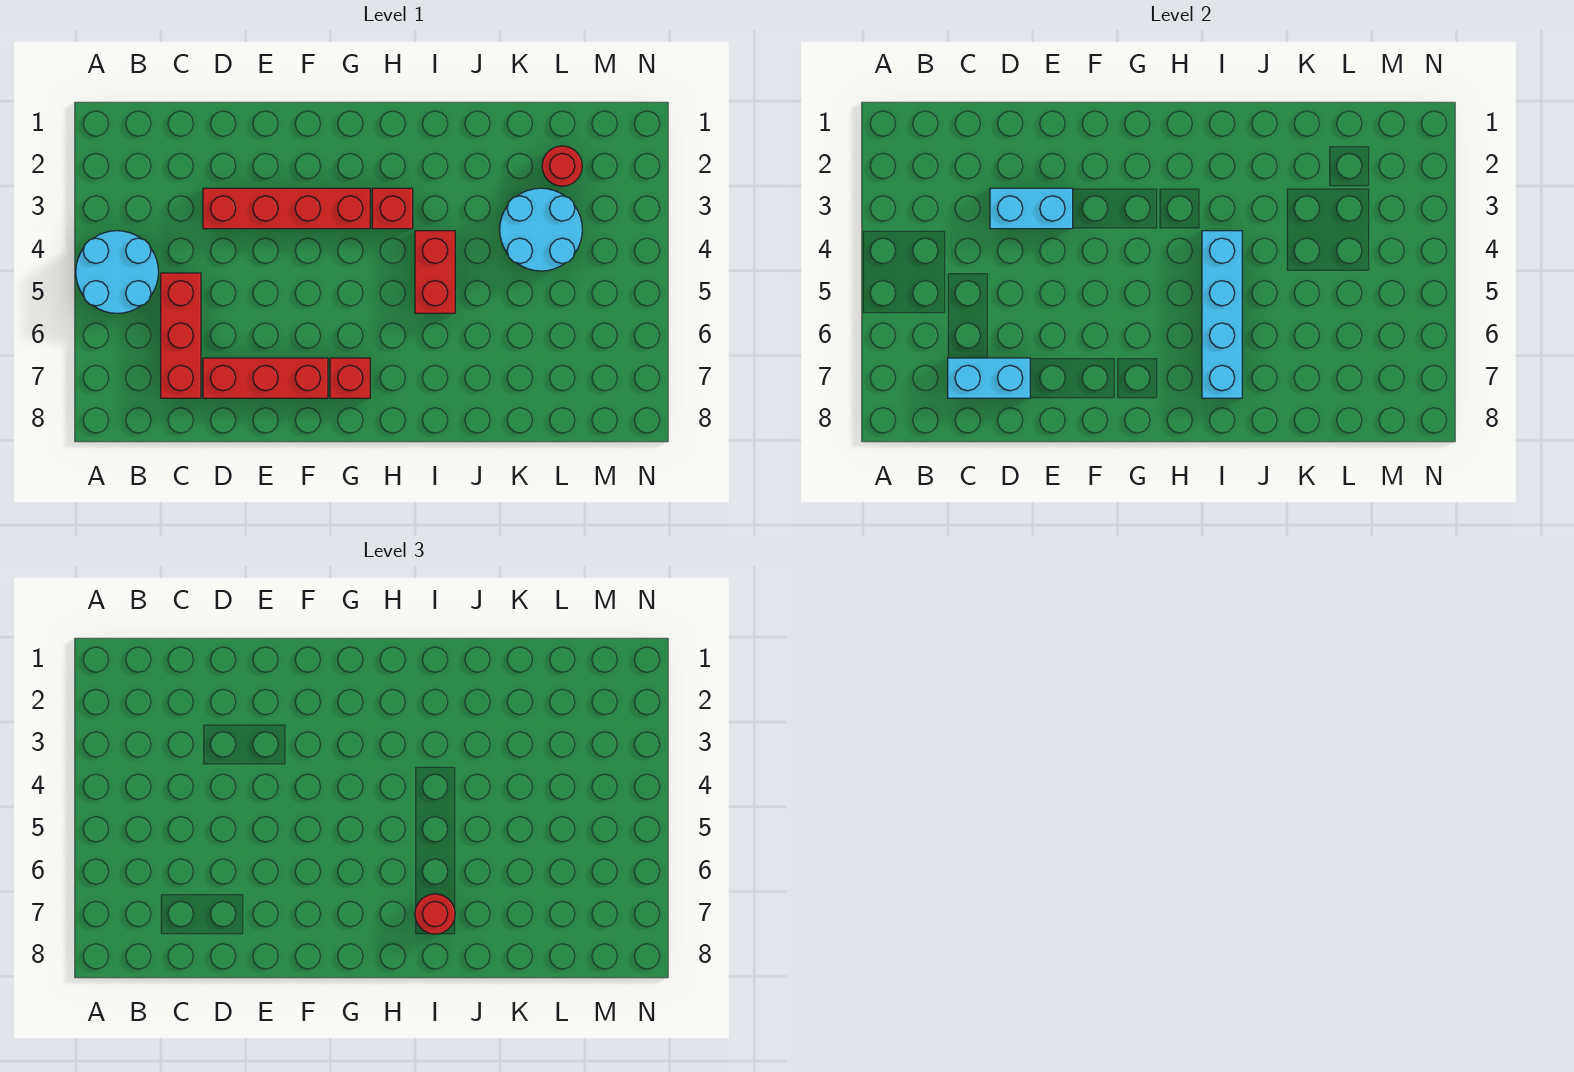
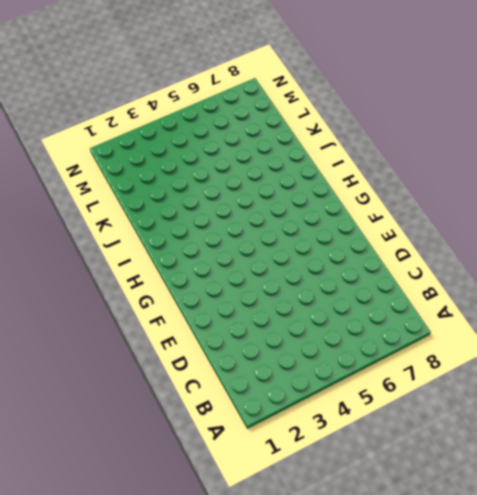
none -> cyan 2x2 round brick [76,231,158,313]
none -> red 1x3 brick [161,273,201,398]
none -> red 1x4 brick [203,188,370,229]

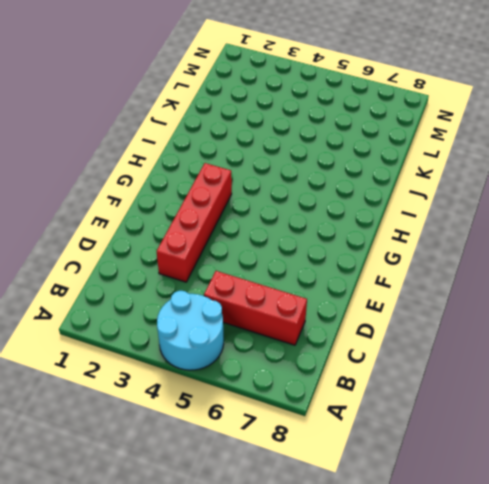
none -> red 1x3 brick [203,358,328,398]
none -> red 1x1 brick [330,358,370,398]
none -> red 1x1 brick [372,188,413,229]

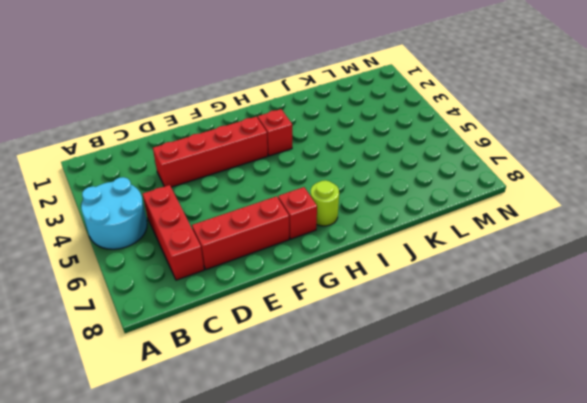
lime 1x1 round brick [311,180,339,226] -> none
none -> red 1x2 brick [415,231,455,313]
none -> cyan 2x2 round brick [500,188,582,271]
none -> red 1x1 round brick [542,146,582,186]

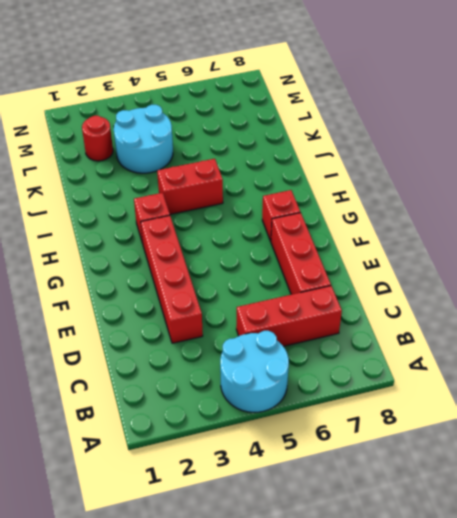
none -> cyan 1x2 brick [948,358,1030,398]
none -> cyan 1x2 brick [990,188,1073,229]
none -> cyan 1x4 brick [1202,231,1242,398]

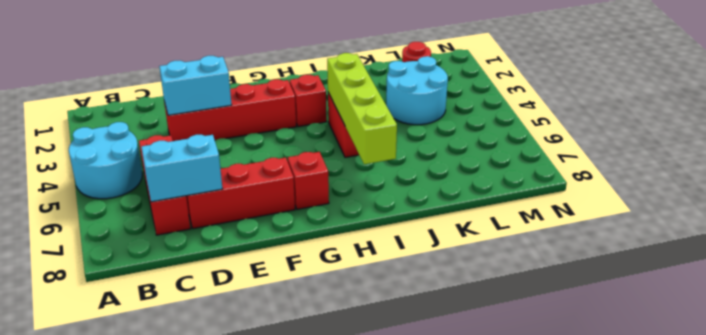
lime 1x4 brick [327,53,397,164] -> cyan 1x4 brick [1202,231,1242,398]
none -> red 1x1 round brick [415,894,455,934]

